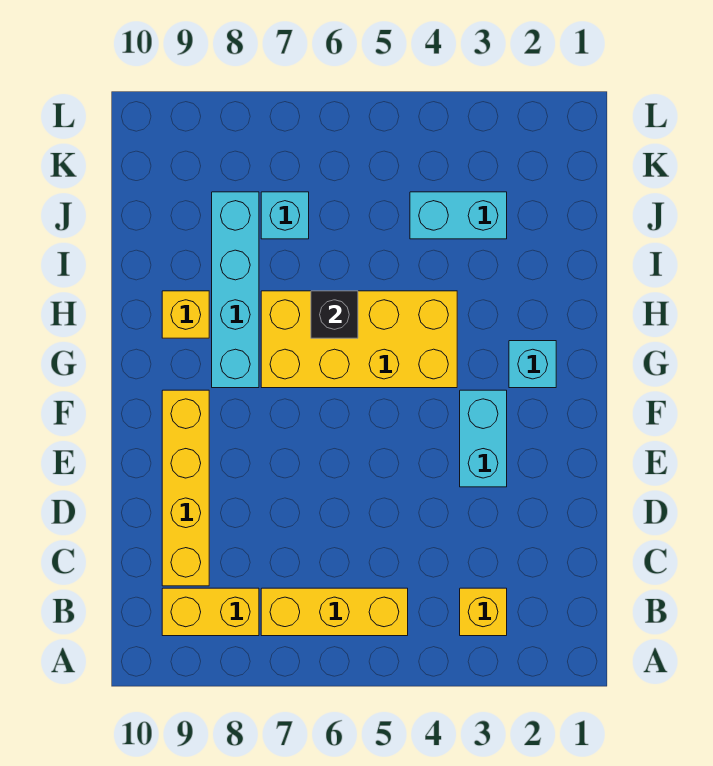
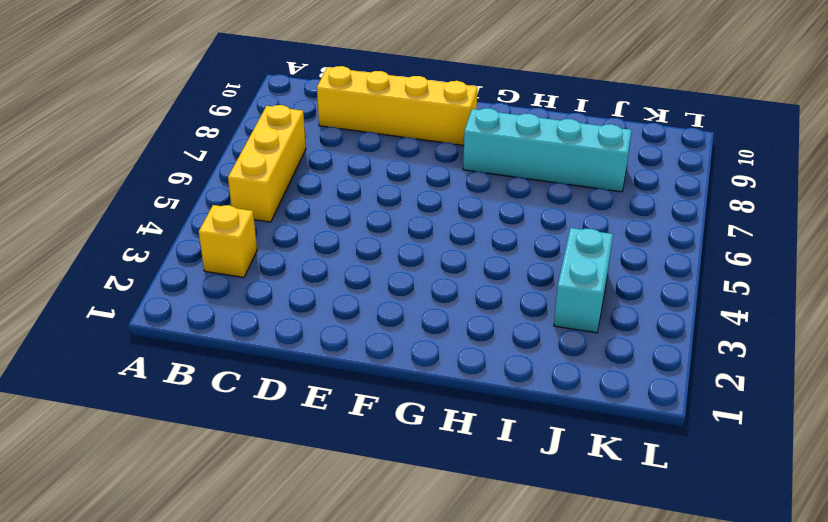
none -> yellow 1x2 brick [162,588,259,636]
none -> cyan 1x2 brick [460,390,507,487]
none -> cyan 1x1 brick [509,341,556,388]

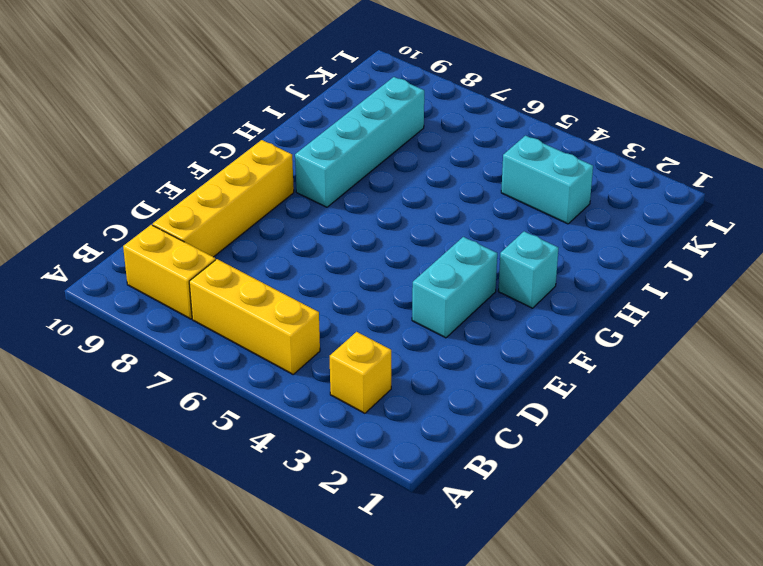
none -> yellow 2x4 brick [261,291,457,388]
none -> yellow 1x1 brick [162,291,209,338]
none -> cyan 1x1 brick [261,192,309,239]

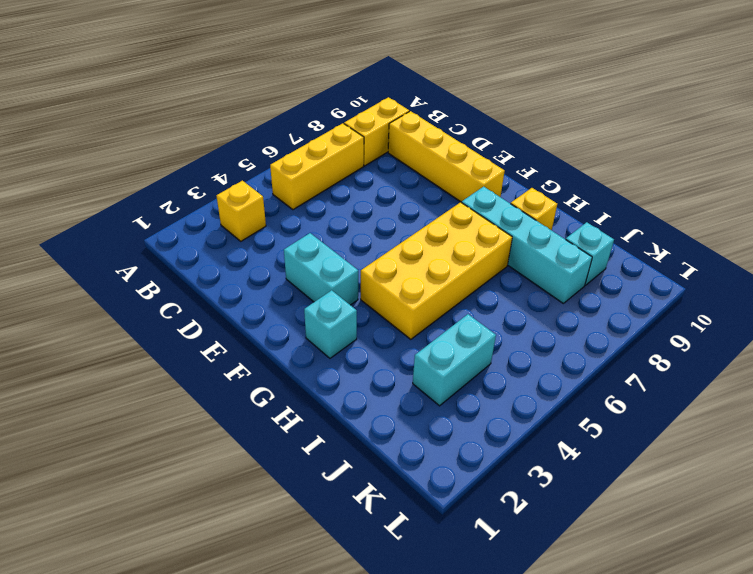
cyan 1x1 brick [566,222,614,285] -> cyan 1x1 brick moved to [261,192,309,239]
none -> black 1x1 brick [311,291,358,338]

